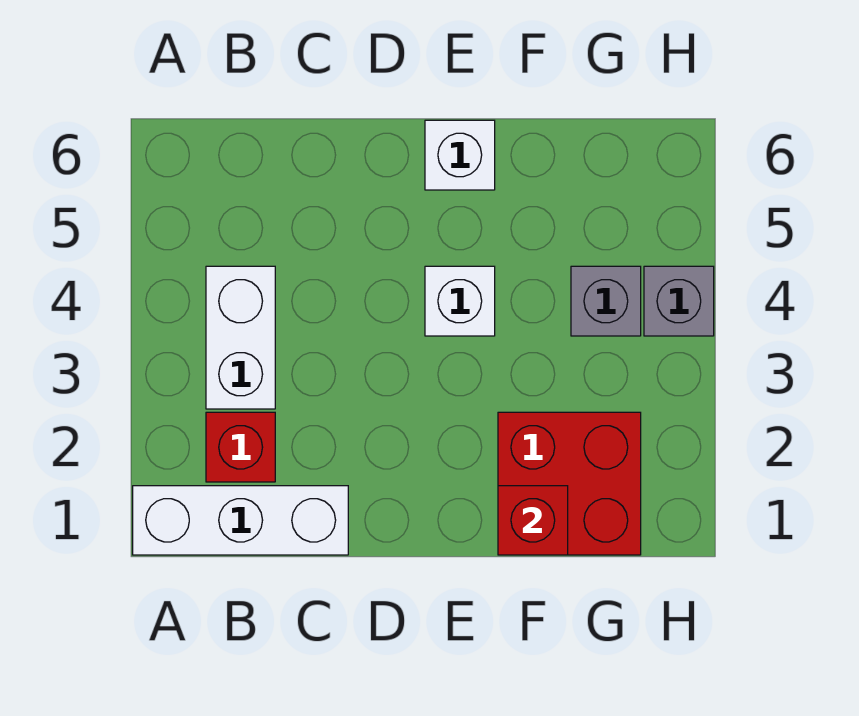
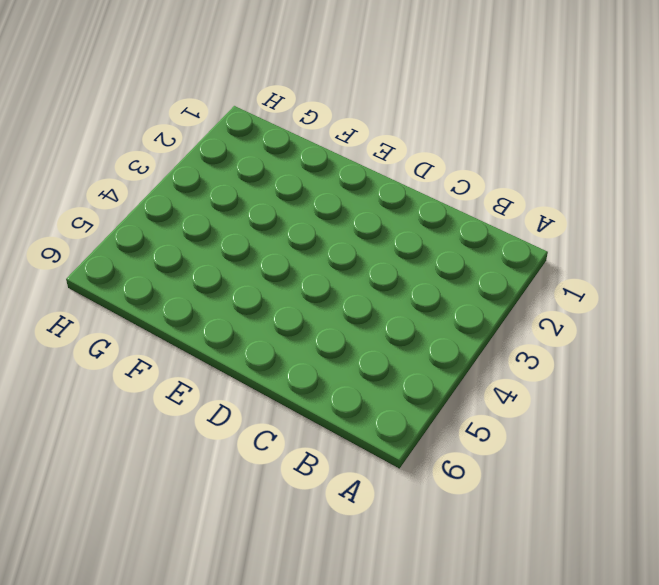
none -> white 1x3 brick [133,486,348,555]
none -> red 1x1 brick [206,412,275,482]

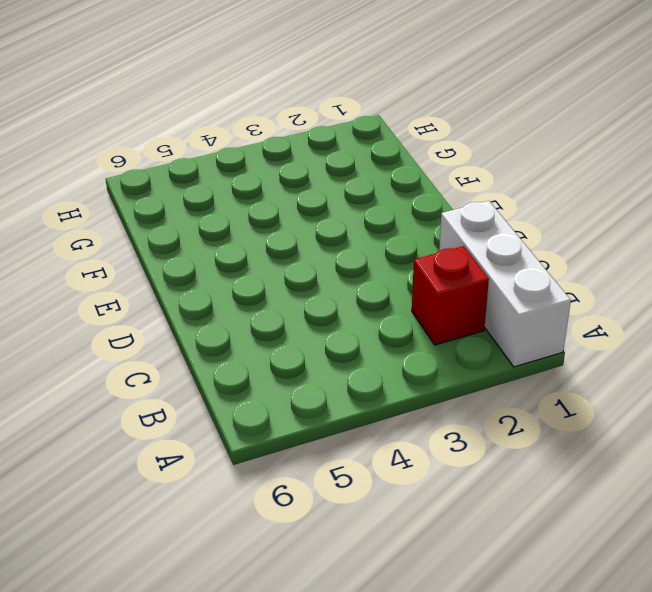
none -> white 1x2 brick [206,266,275,409]
none -> white 1x1 brick [425,266,495,336]

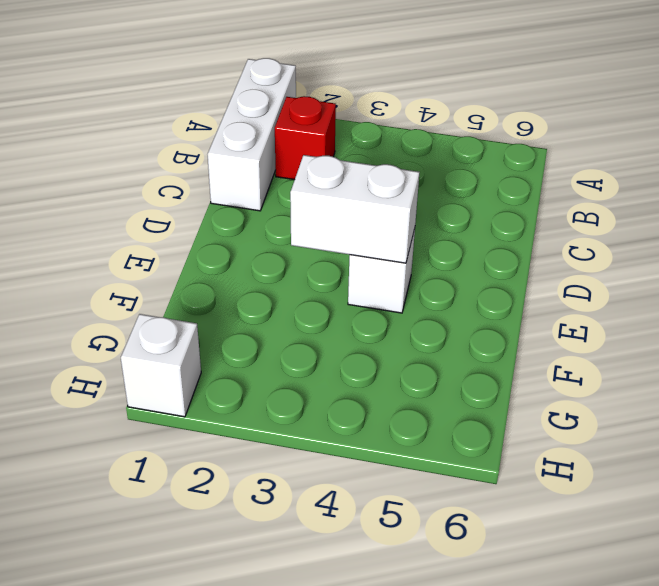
white 1x2 brick [290,155,419,263] -> white 1x2 brick moved to [206,266,275,409]
white 1x1 brick [121,314,201,417] -> white 1x1 brick moved to [425,120,495,190]
none -> red 2x2 brick [498,412,641,555]
none -> grey 1x1 brick [571,266,641,336]

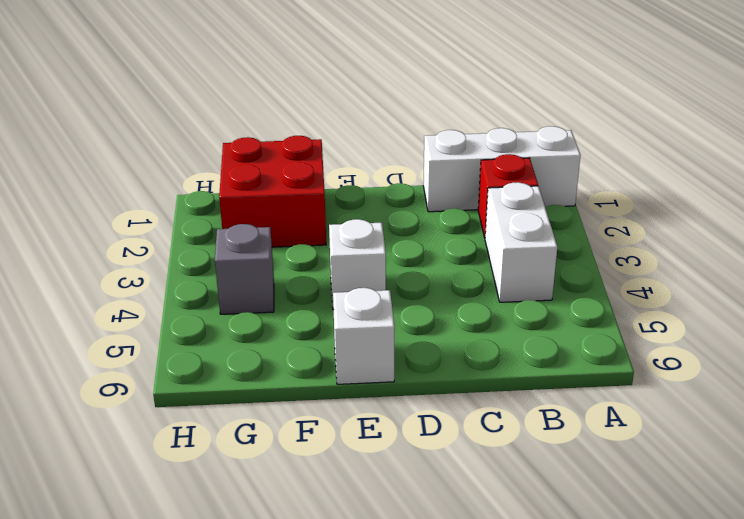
none -> grey 1x1 brick [644,266,714,336]
none -> red 1x1 brick [498,486,568,555]

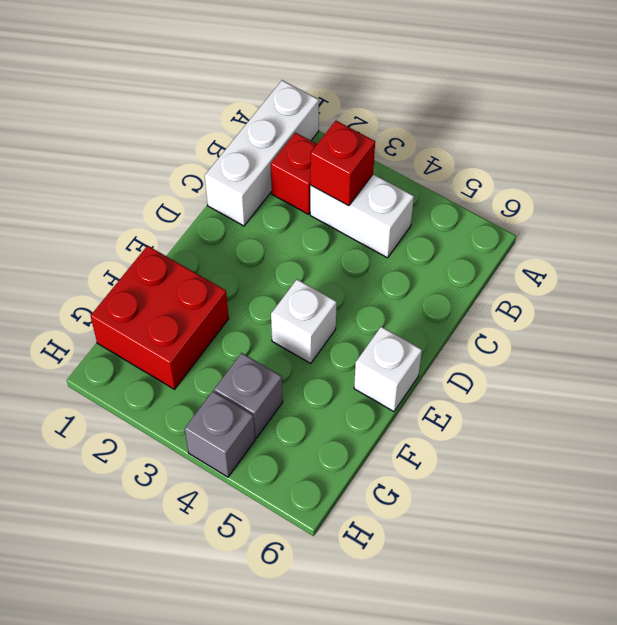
red 1x1 brick [310,121,375,206] -> red 1x1 brick moved to [498,486,568,555]

